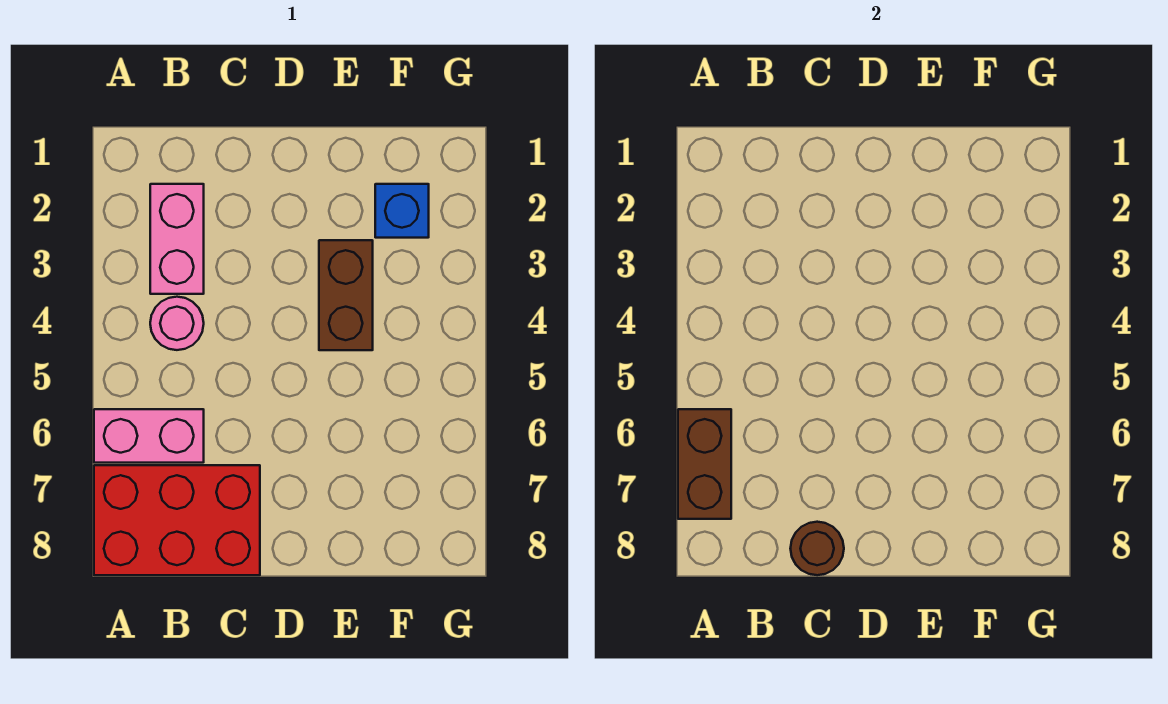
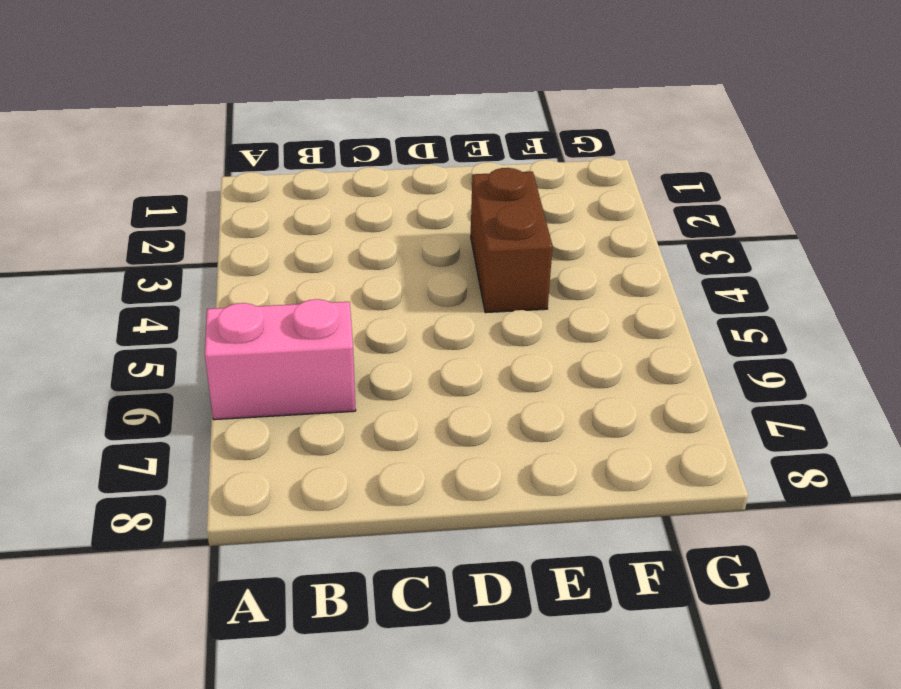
none -> red 2x3 brick [94,465,260,575]
none -> pink 1x2 brick [150,184,204,294]

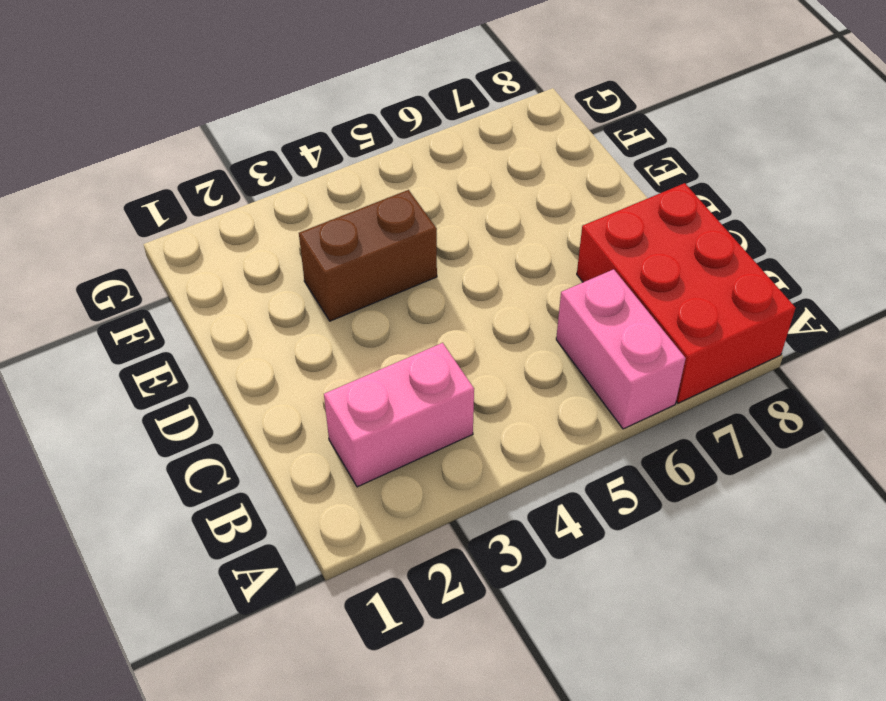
none -> pink 1x1 round brick [150,297,204,350]
none -> blue 1x1 brick [375,184,429,238]

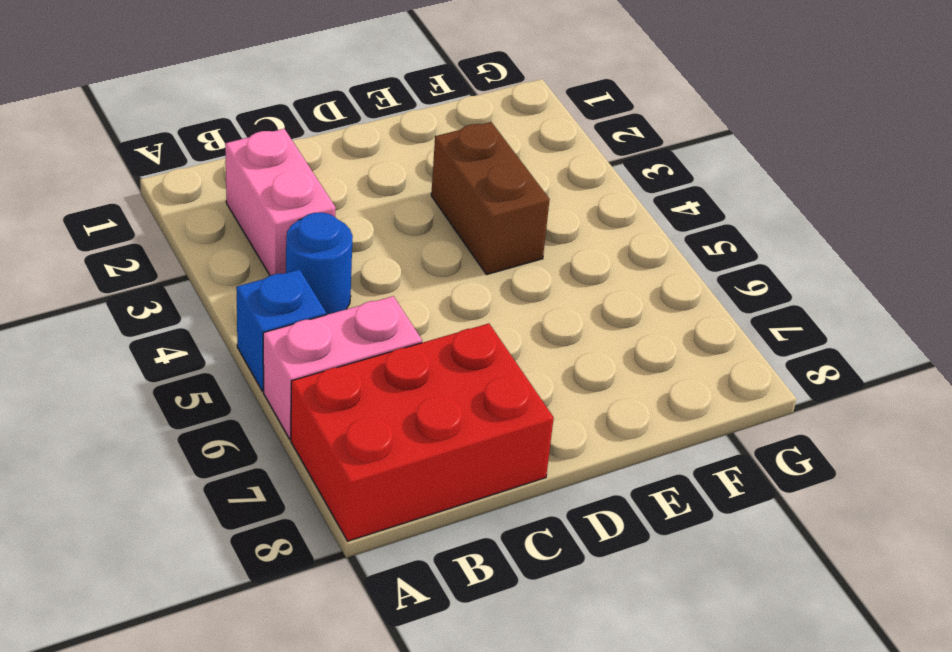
blue 1x1 brick [236,269,326,391] -> blue 1x1 brick moved to [375,184,429,238]
blue 1x1 round brick [286,212,353,315] -> pink 1x1 round brick [150,297,204,350]
none -> brown 1x2 brick [678,409,731,519]
none -> brown 1x1 round brick [790,522,844,575]

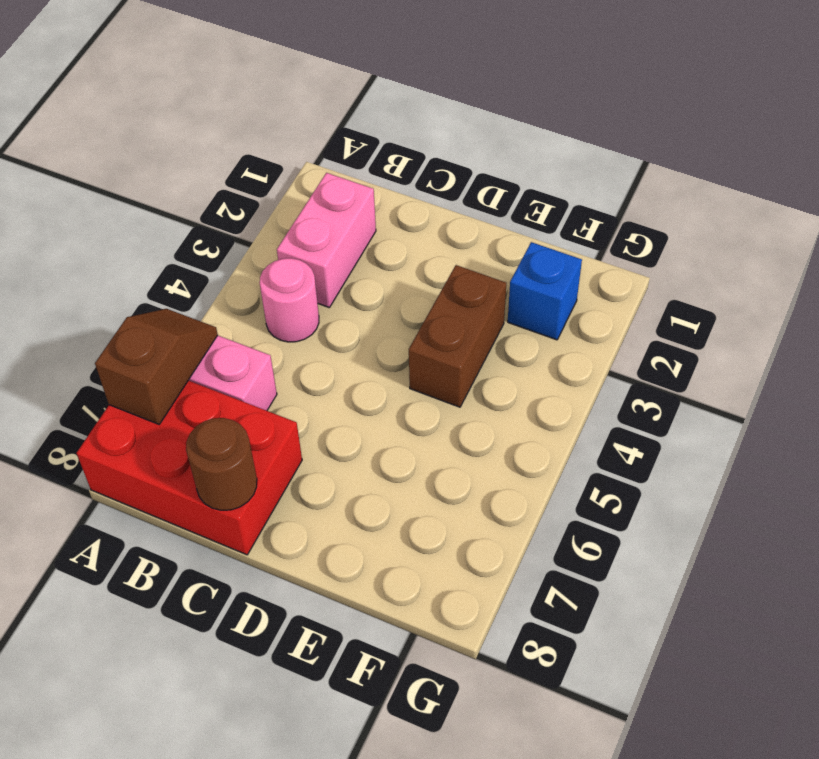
brown 1x2 slope [95,309,218,424] -> brown 1x2 brick [678,409,731,519]

